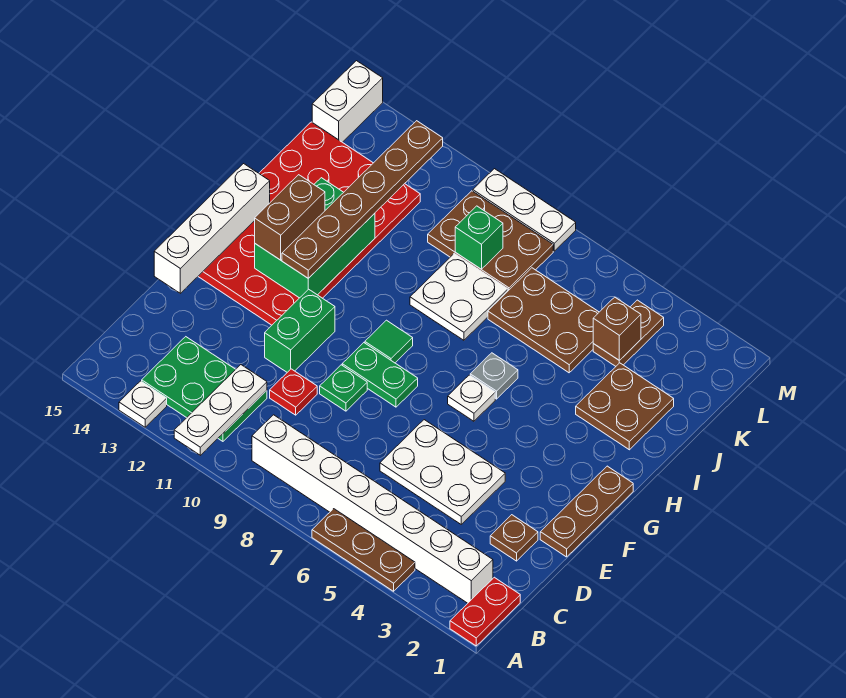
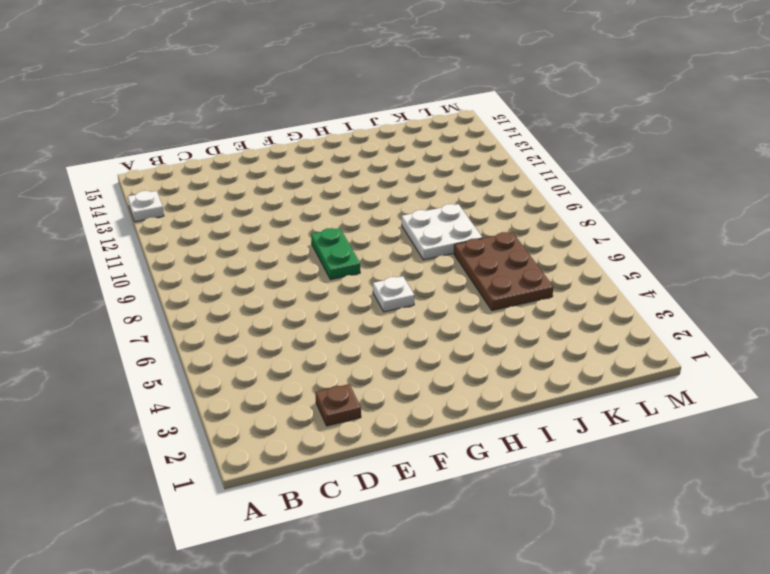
none -> red 1x2 plate [450,577,520,646]
none -> brown 1x3 plate [312,509,415,591]
none -> white 1x8 brick [252,415,493,603]
none -> green 2x3 plate [142,337,267,441]

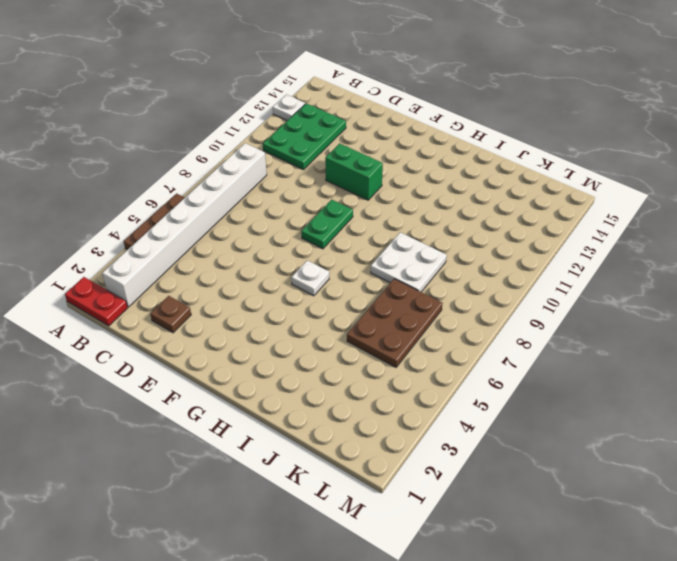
none -> white 2x3 plate [380,420,505,524]
none -> red 1x1 plate [270,369,317,415]
none -> brown 1x3 plate [540,466,633,557]
none -> green 1x1 plate [320,365,367,411]

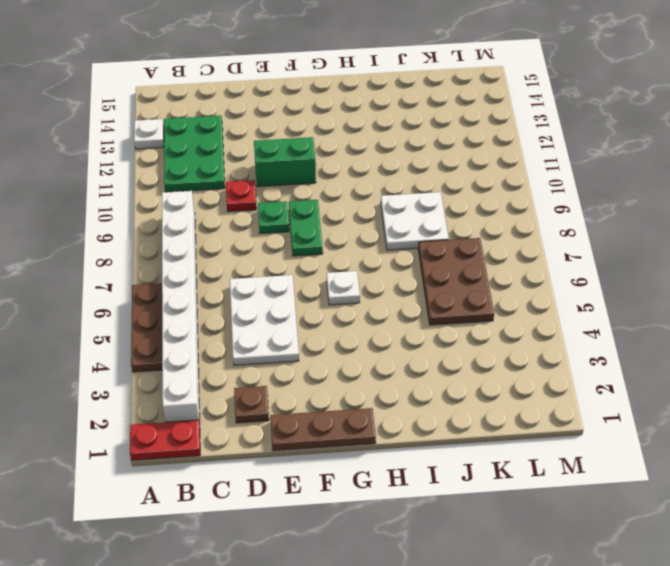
none -> red 4x6 plate [198,122,420,325]
none -> green 1x1 tile [365,320,413,363]
none -> grey 1x1 plate [470,353,518,399]
none -> brown 2x2 plate [576,363,674,450]

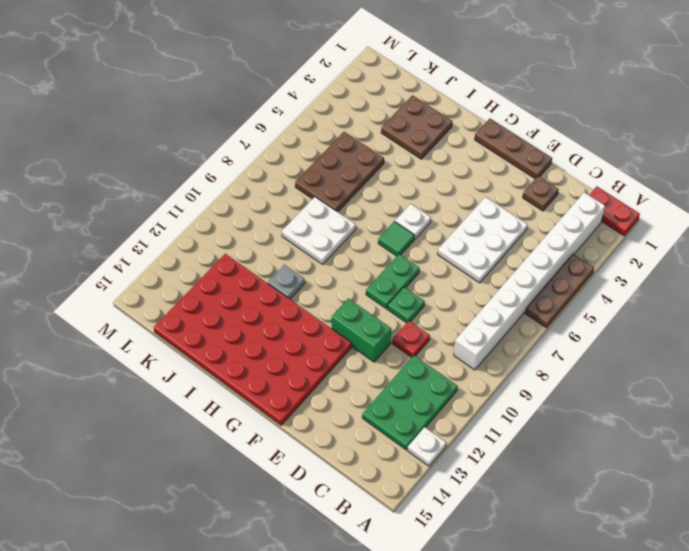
green 1x1 tile [378,221,415,256] -> green 1x1 tile moved to [365,320,413,363]
grey 1x1 plate [268,265,305,299] -> grey 1x1 plate moved to [470,353,518,399]
none -> brown 1x2 plate [593,300,664,366]
none -> brown 2x3 plate [428,191,553,291]
none -> white 1x2 brick [312,61,383,142]
none -> white 1x3 plate [473,169,576,251]

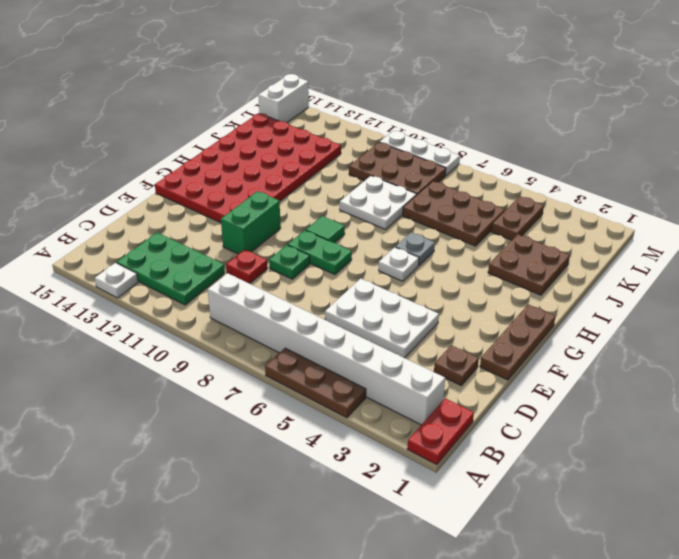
none -> white 1x3 plate [174,365,267,455]
none -> white 1x4 brick [154,164,270,293]
none -> green 2x3 brick [255,178,375,298]
none -> brown 1x1 brick [593,297,641,361]

